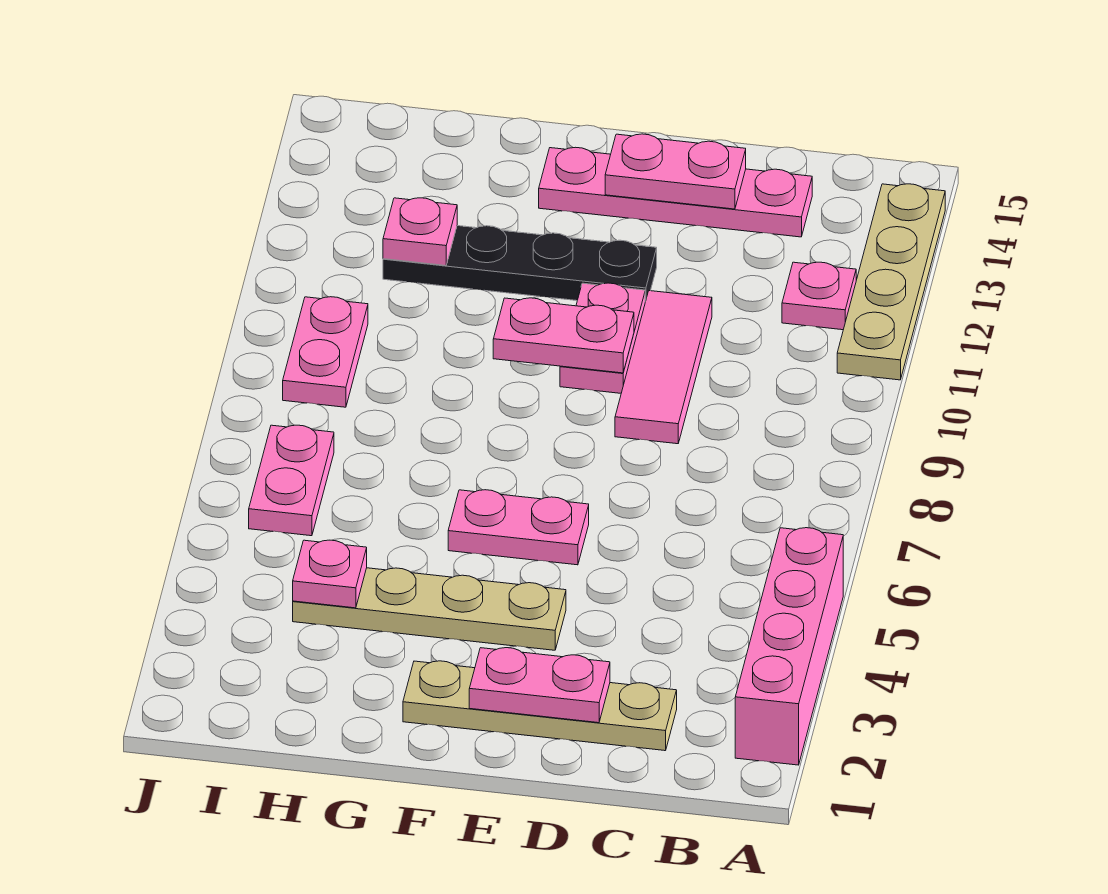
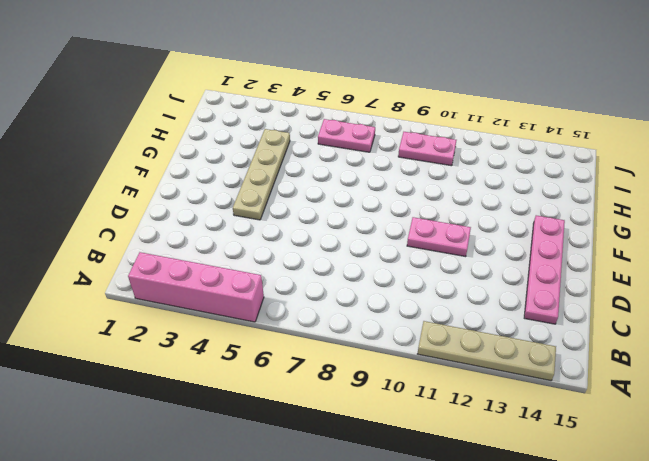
none -> pink 1x1 plate [782,262,856,330]
none -> tan 1x4 plate [403,661,677,751]
none -> pink 1x3 tile [615,291,712,444]

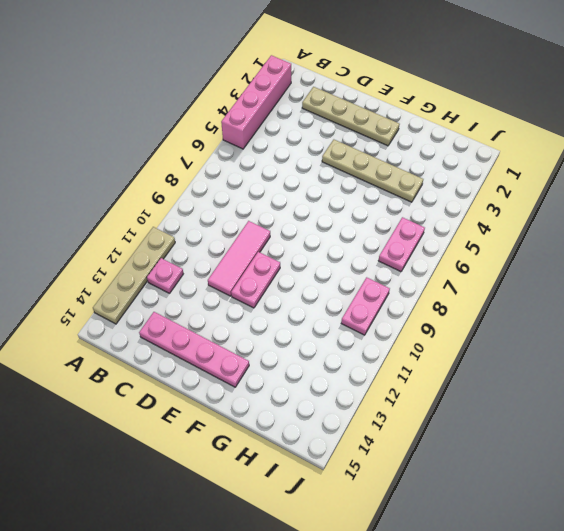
none -> pink 1x2 plate [448,490,589,565]
none -> black 1x4 plate [383,226,657,302]
none -> pink 1x2 plate [469,648,610,723]

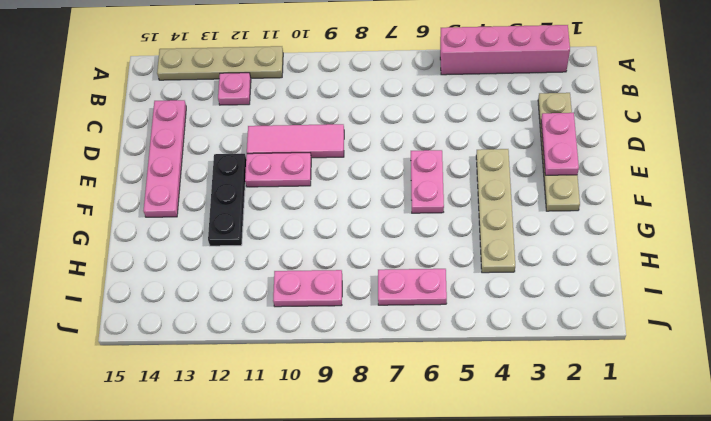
black 1x3 plate [208,154,246,246] -> black 1x4 plate [383,226,657,302]
none -> pink 1x2 plate [605,134,746,209]
none -> pink 1x2 plate [493,298,634,373]
none -> pink 1x1 plate [293,540,367,608]

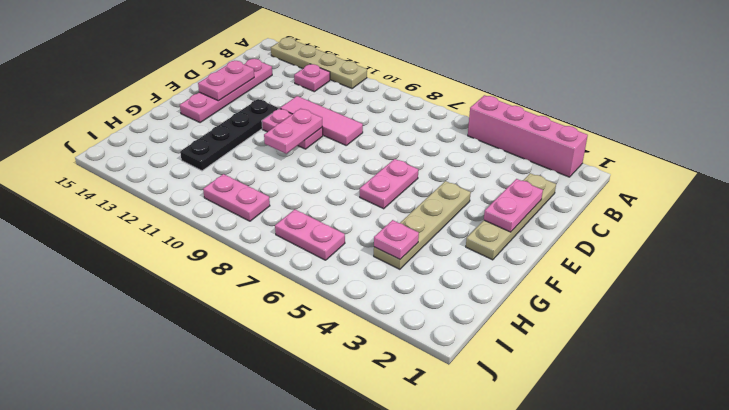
none -> pink 1x1 plate [383,198,457,266]

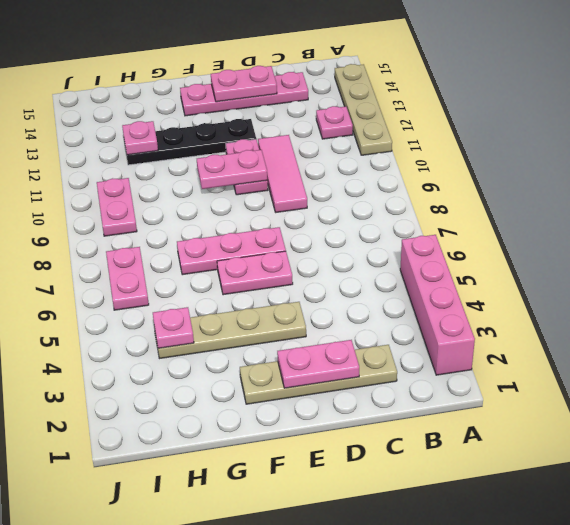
pink 1x3 plate [177,227,286,275] -> none

